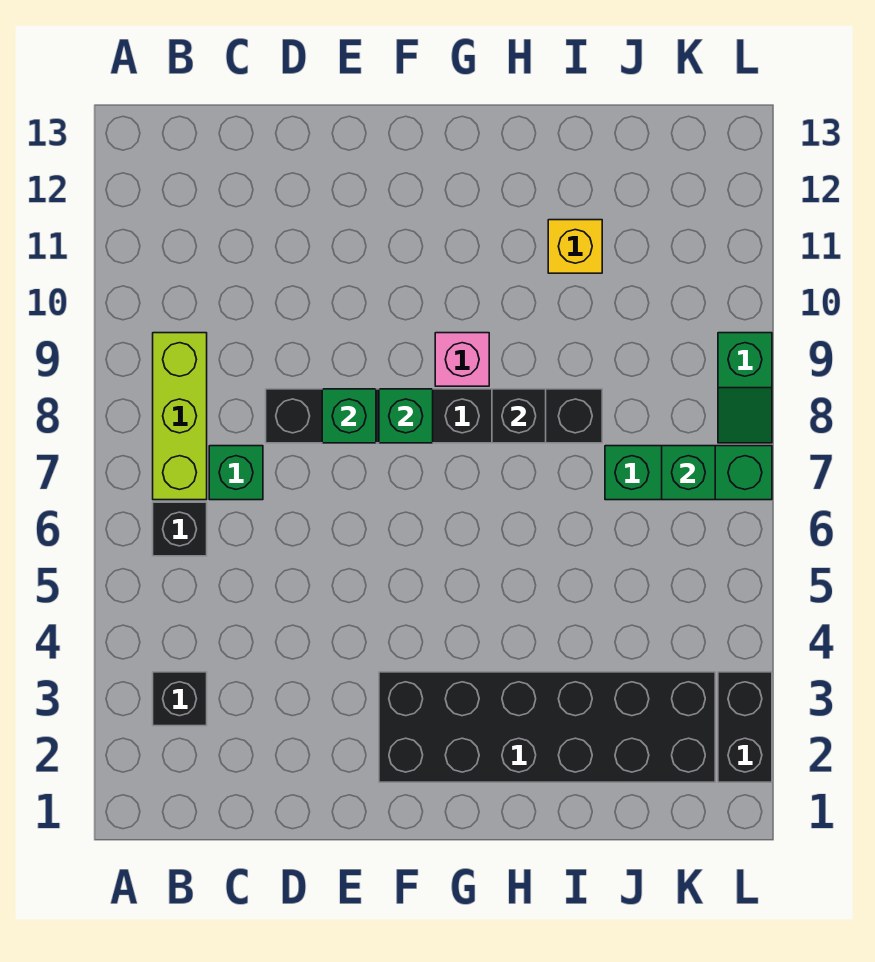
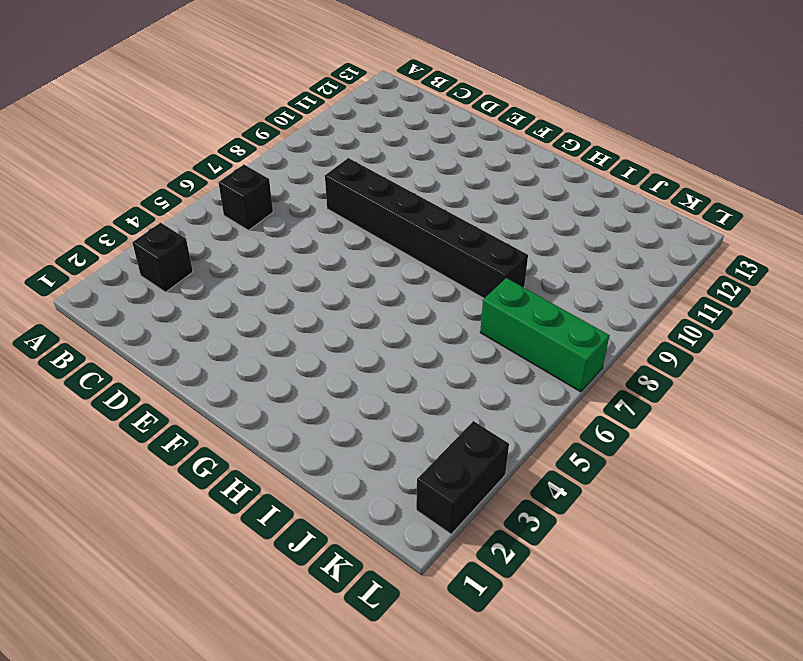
none -> lime 1x3 brick [153,333,207,500]
none -> green 1x1 brick [209,446,263,500]
none -> black 2x6 brick [379,672,715,782]

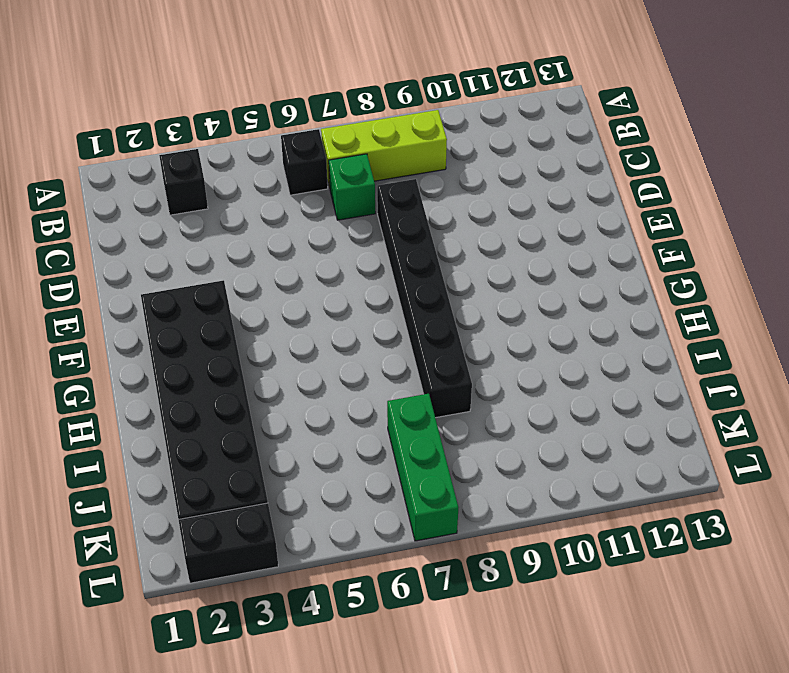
none -> pink 1x1 brick [435,333,489,386]
none -> yellow 1x1 brick [548,220,602,273]
none -> green 1x2 slope [718,333,772,443]

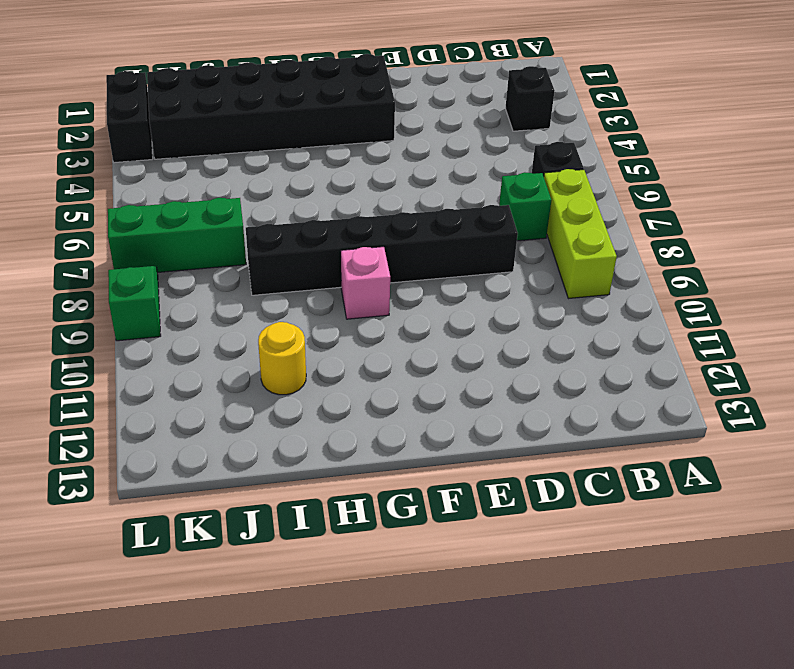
yellow 1x1 round brick [258,322,306,395] -> yellow 1x1 brick [548,220,602,273]
none -> green 1x1 brick [322,389,376,443]
none -> green 1x1 brick [379,389,433,443]
none -> black 1x1 brick [492,389,546,443]

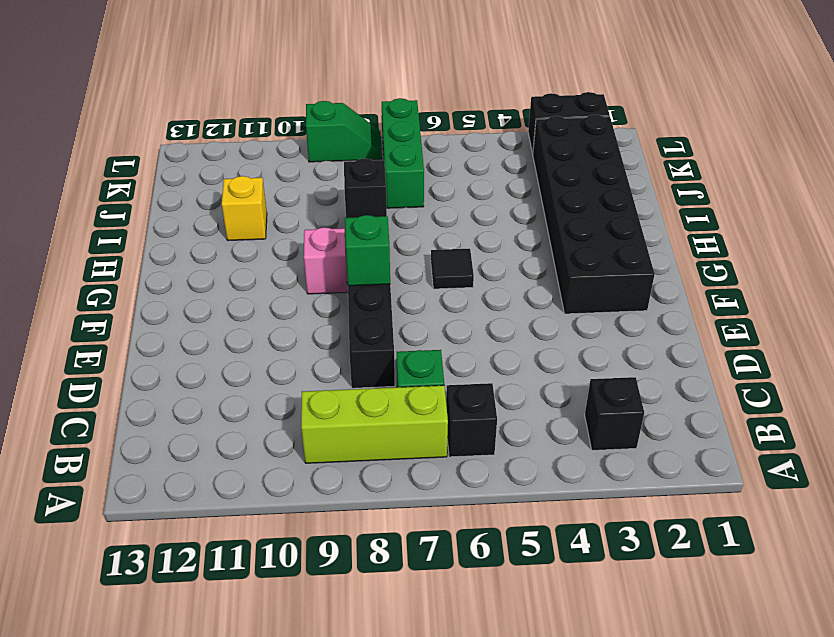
black 1x1 tile [431,249,474,289] -> none
none -> green 1x1 brick [322,389,376,443]
none -> green 1x1 brick [662,446,715,500]

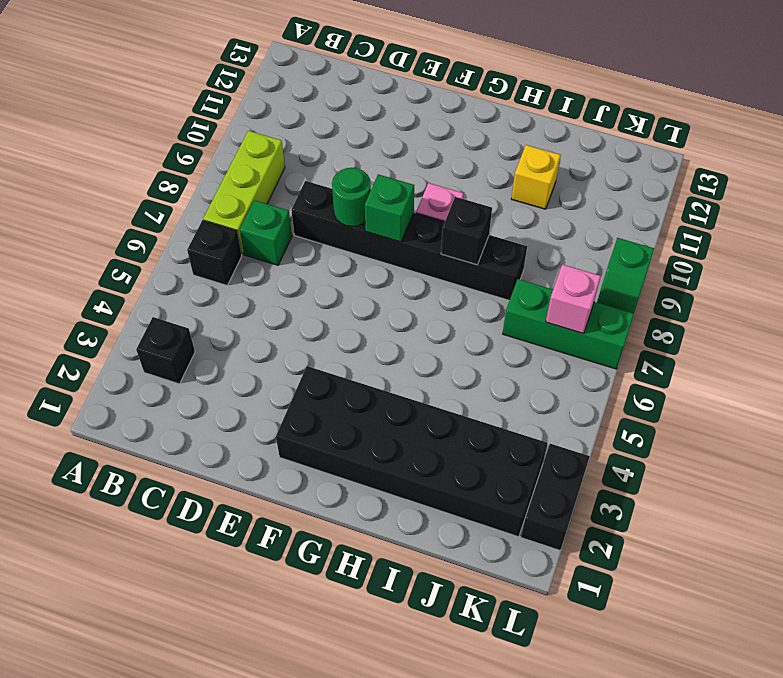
green 1x1 round brick [332,168,371,227] -> green 1x1 brick [322,389,376,443]
pink 1x1 brick [546,264,601,334] -> green 1x1 brick [662,446,715,500]

